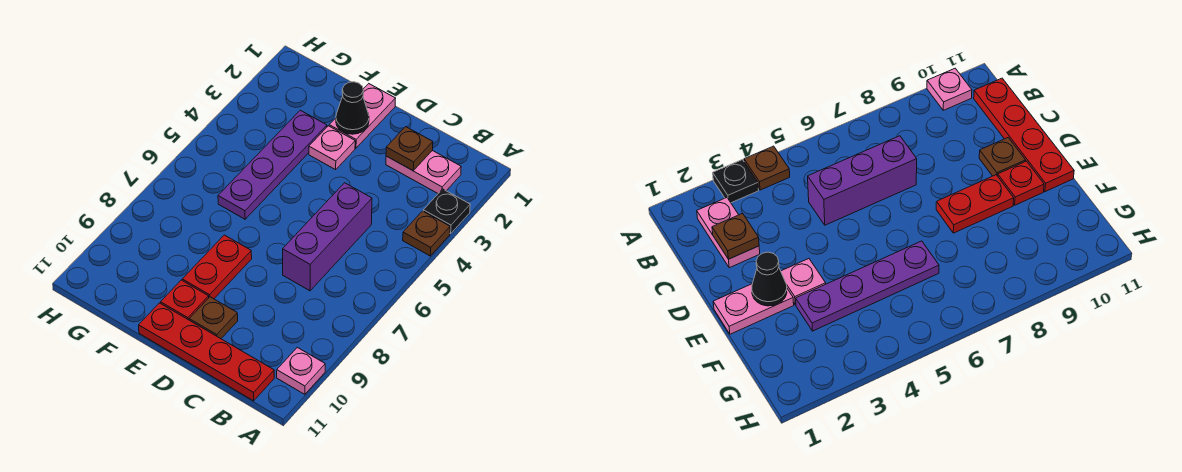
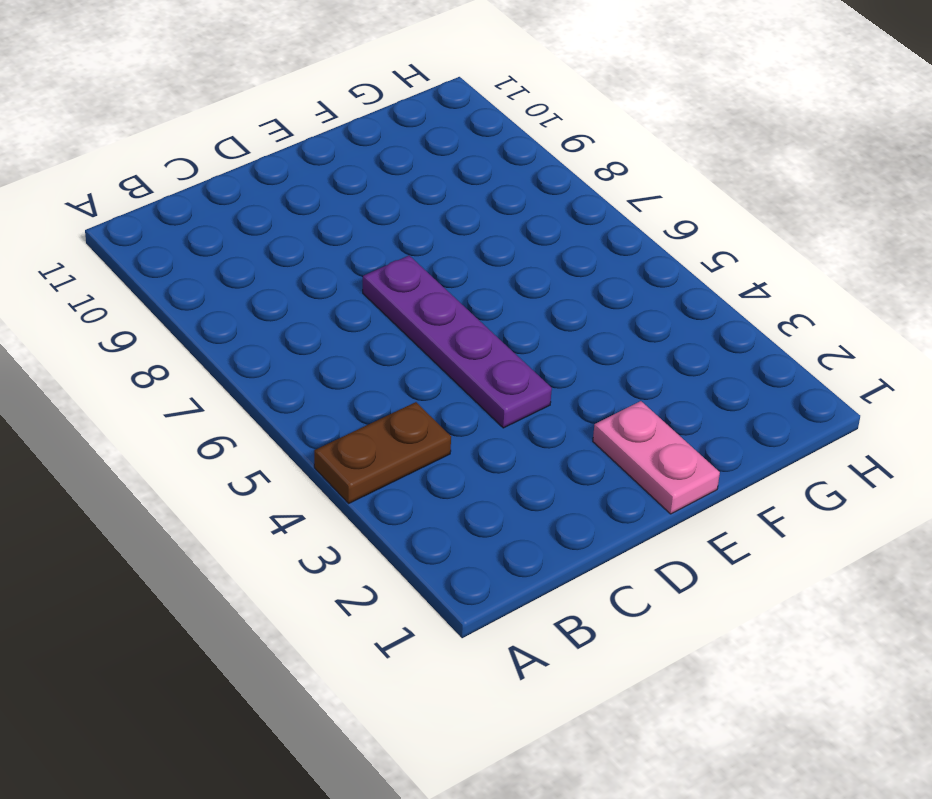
brown 1x2 plate [314,402,451,503] -> brown 1x1 plate [403,211,450,256]
purple 1x4 plate [363,256,552,428] -> purple 1x4 plate moved to [218,110,327,219]
none -> black 1x1 plate [423,189,470,234]
none -> pink 1x1 plate [277,347,325,394]
none -> pink 1x2 plate [386,151,461,193]

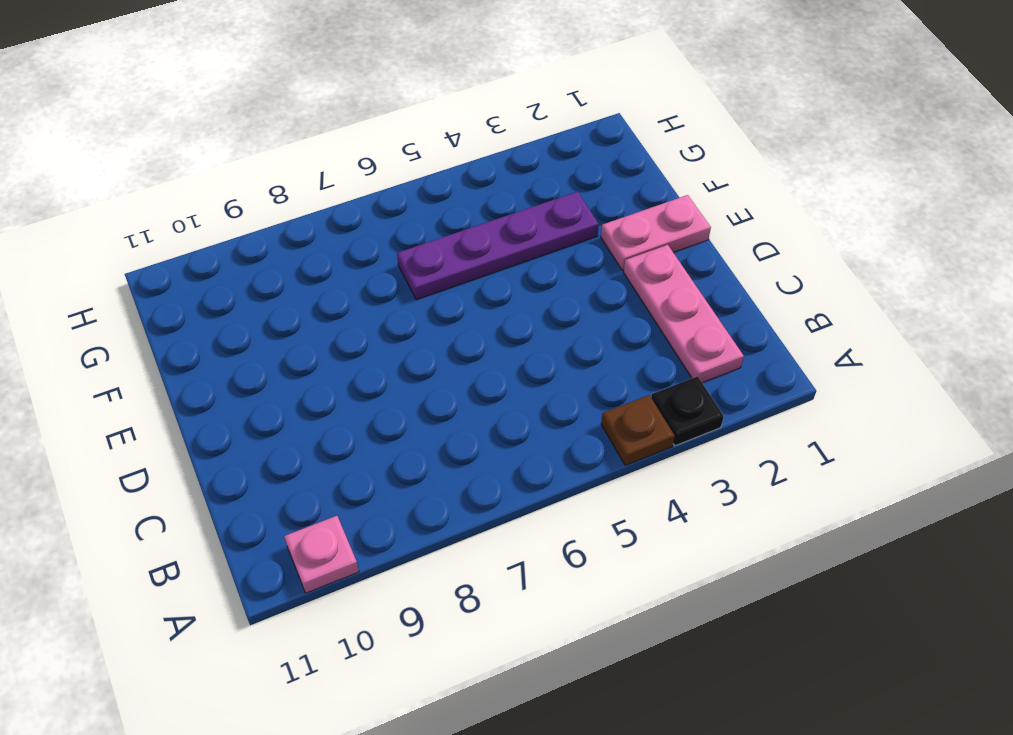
pink 1x3 plate [623,245,744,383] -> pink 1x2 plate [386,151,461,193]
none -> red 1x4 plate [139,303,274,401]
none -> purple 1x3 brick [283,183,372,291]
none -> brown 1x1 plate [189,297,238,339]

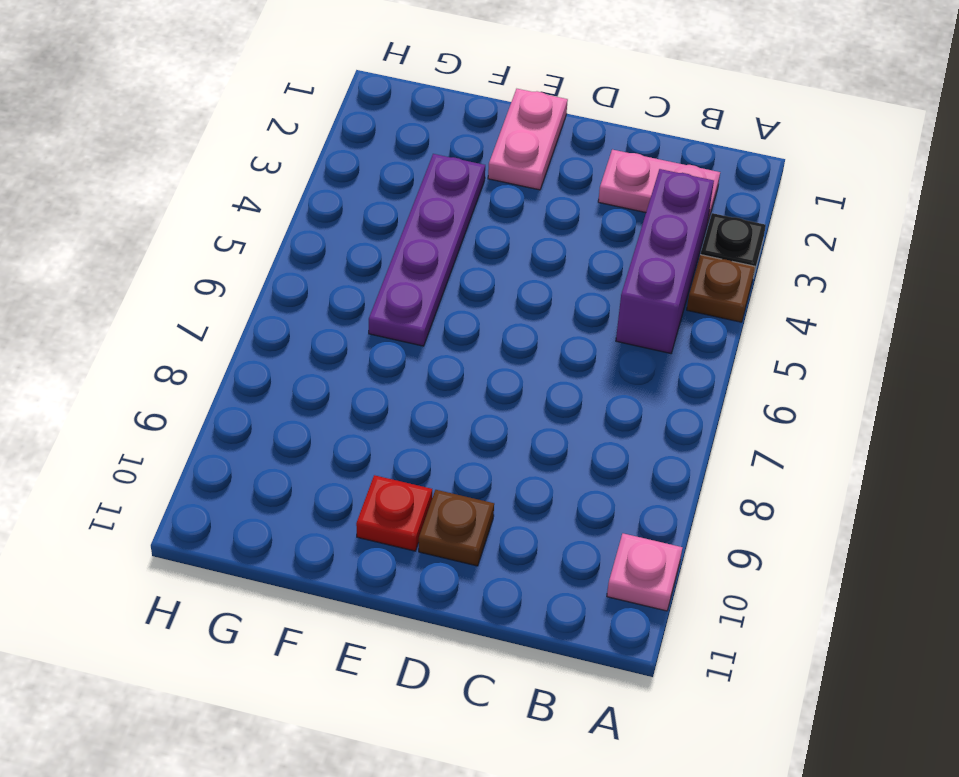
purple 1x3 brick [616,169,714,353] -> purple 1x3 brick moved to [283,183,372,291]
none -> red 1x4 plate [139,303,274,401]
none -> pink 1x1 plate [309,126,355,170]
none -> red 1x2 plate [182,235,252,299]

